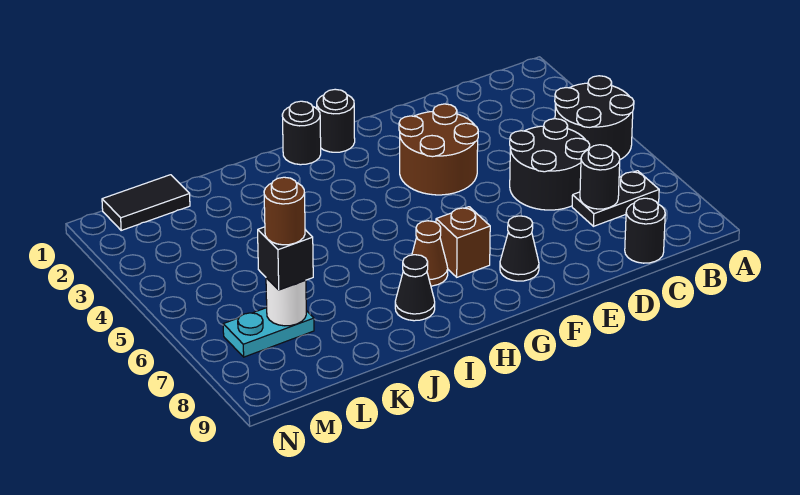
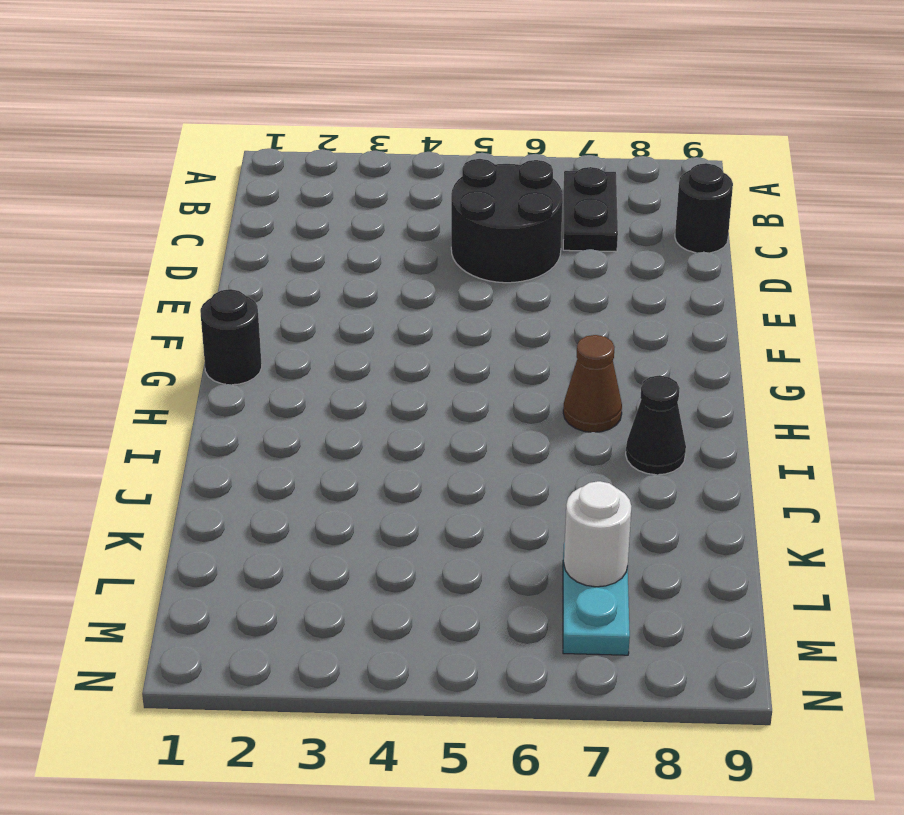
none -> black 2x2 round brick [555,76,634,160]
none -> brown 2x2 round brick [399,104,478,195]
none -> black 1x1 cone [500,216,539,281]

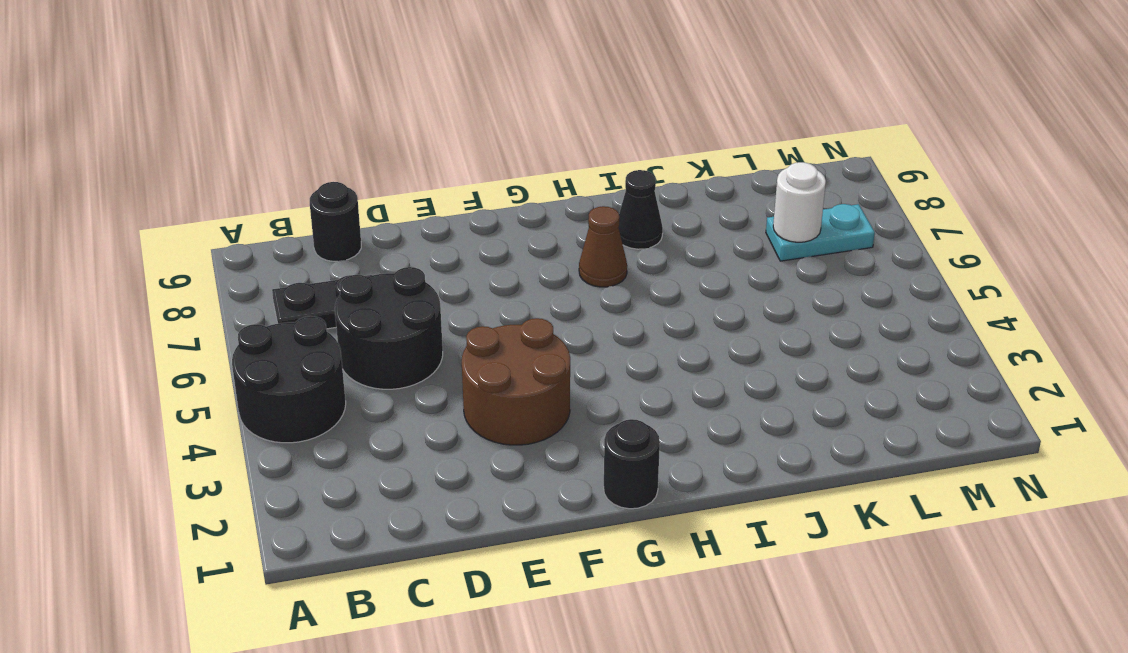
none -> black 1x1 cone [500,216,539,281]
none -> brown 1x1 brick [436,207,490,277]
none -> black 1x1 round brick [282,101,321,165]

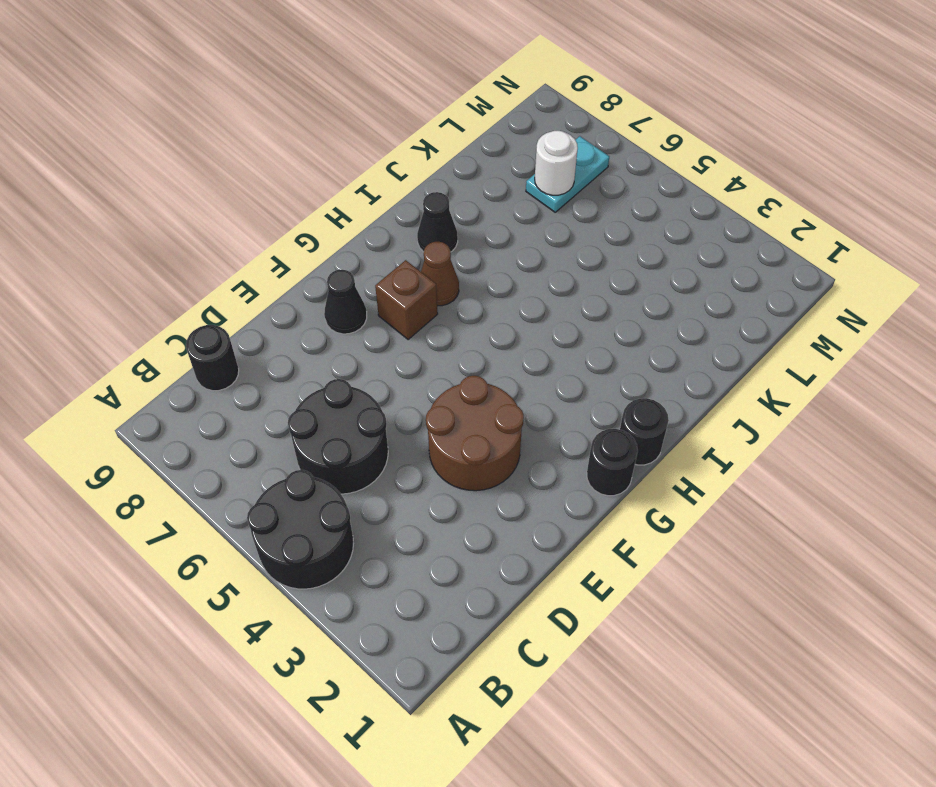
none -> black 1x2 plate [572,171,659,226]
none -> black 1x2 tile [102,175,190,230]
none -> black 1x1 round brick [580,145,620,209]

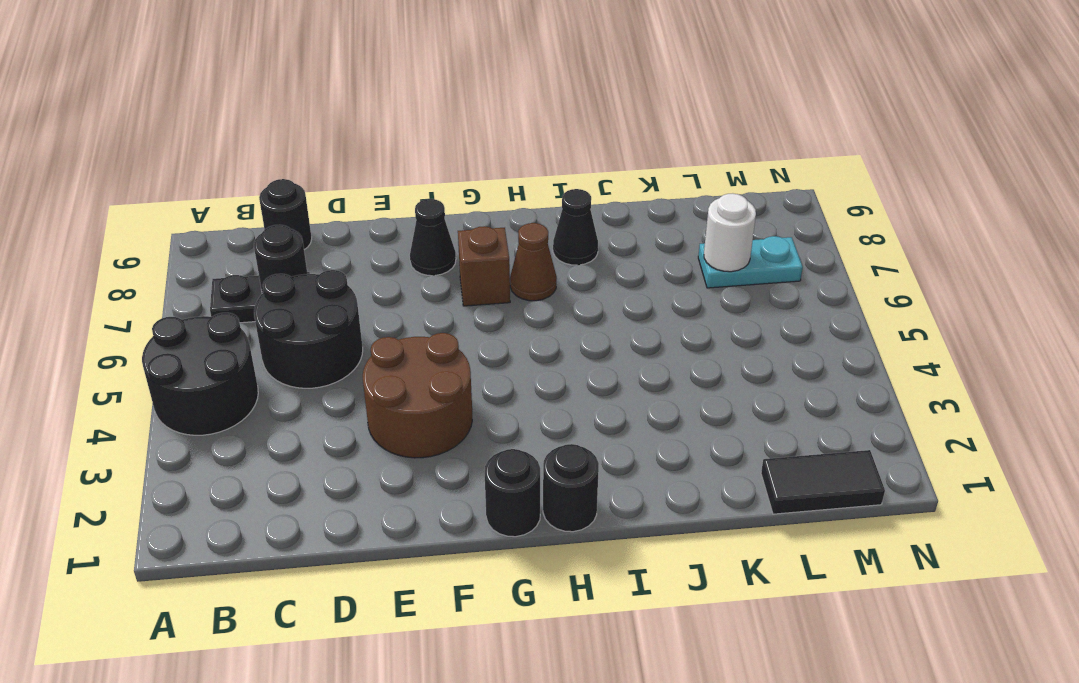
none -> black 1x1 brick [258,227,313,290]
none -> brown 1x1 round brick [264,177,305,245]

